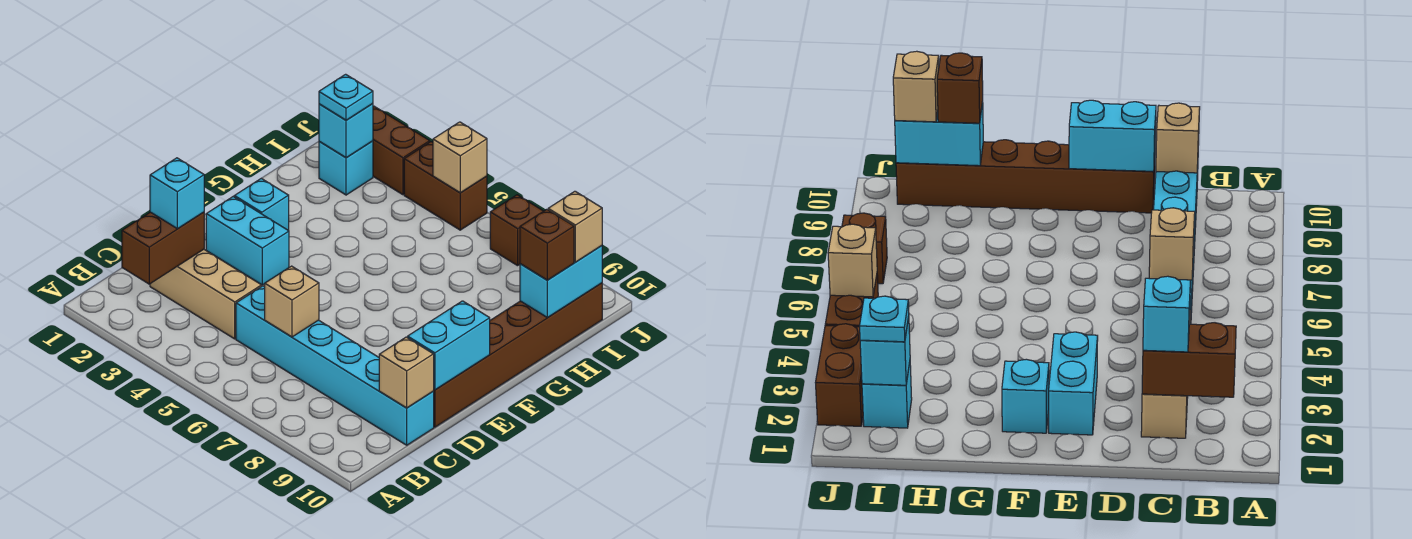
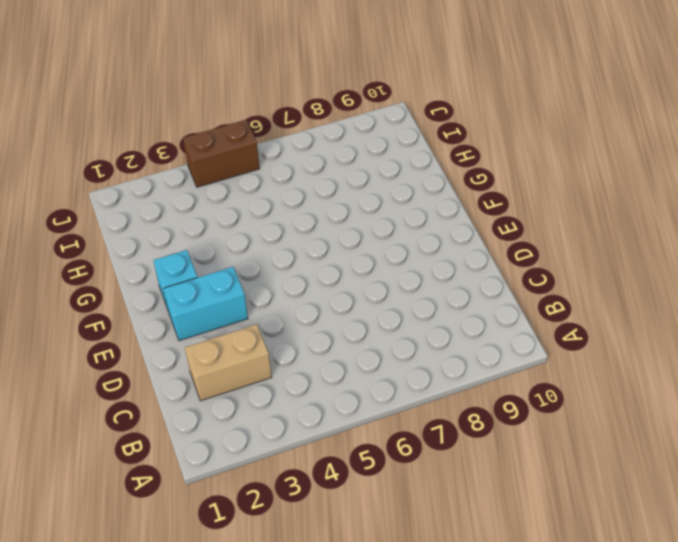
tan 1x2 brick [185,324,272,401] -> tan 1x3 brick [150,249,262,339]
none -> cyan 1x6 brick [236,286,434,445]
none -> brown 1x6 brick [434,283,602,427]
none -> cyan 1x1 brick [319,141,373,195]

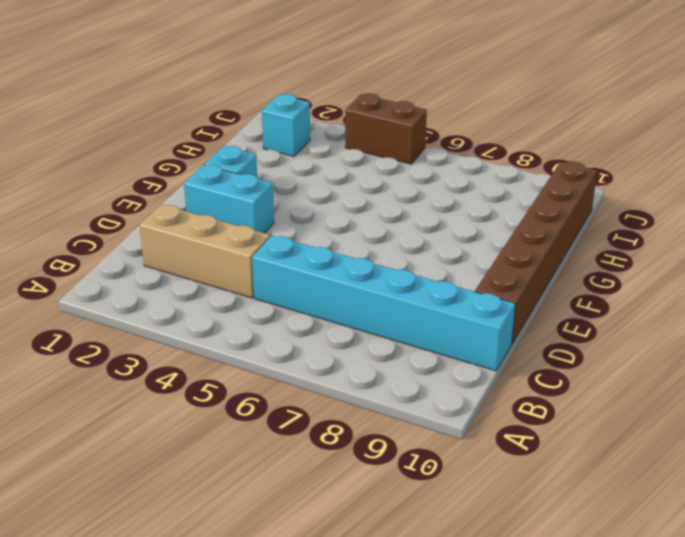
none -> brown 1x2 brick [373,106,430,195]
none -> brown 1x1 brick [490,195,543,266]
none -> brown 1x2 brick [122,212,204,284]

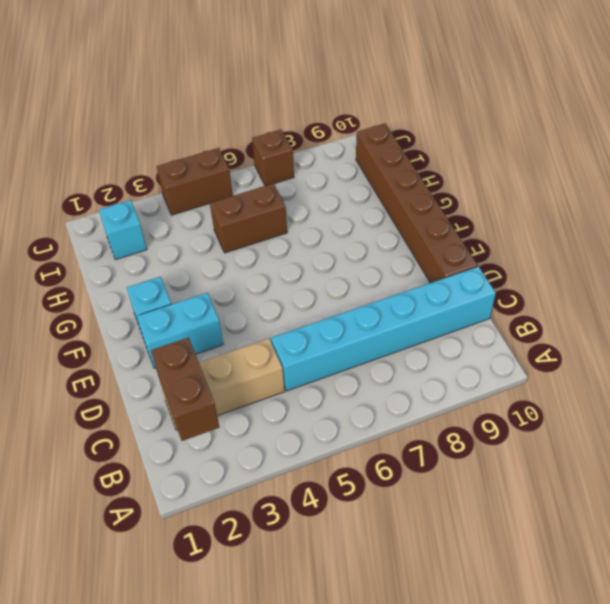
brown 1x2 brick [210,183,287,253] -> brown 1x2 brick moved to [373,106,430,195]
none -> tan 1x1 brick [265,266,319,337]
none -> tan 1x1 brick [379,337,434,408]
none -> cyan 1x2 brick [408,301,490,390]

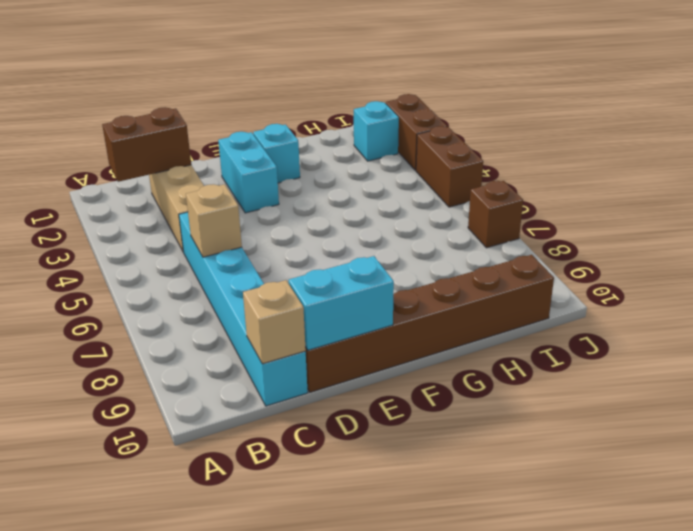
none -> cyan 1x2 brick [520,246,602,318]
none -> cyan 1x1 brick [319,104,373,158]
none -> tan 1x1 brick [433,122,487,193]

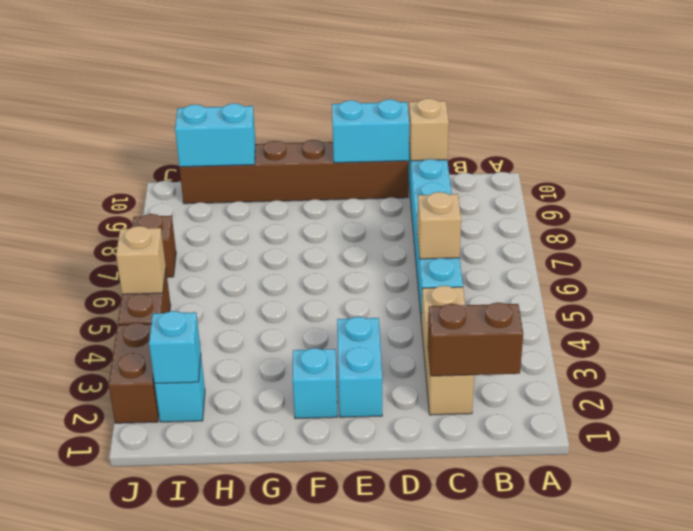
none -> cyan 1x1 brick [150,158,204,229]
none -> brown 1x1 brick [520,209,574,280]
none -> cyan 1x1 plate [319,74,373,120]

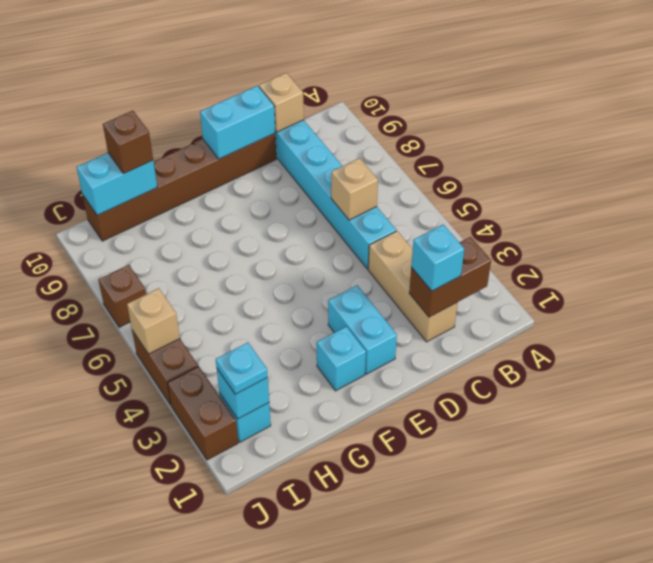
none -> tan 1x1 brick [548,191,602,262]

